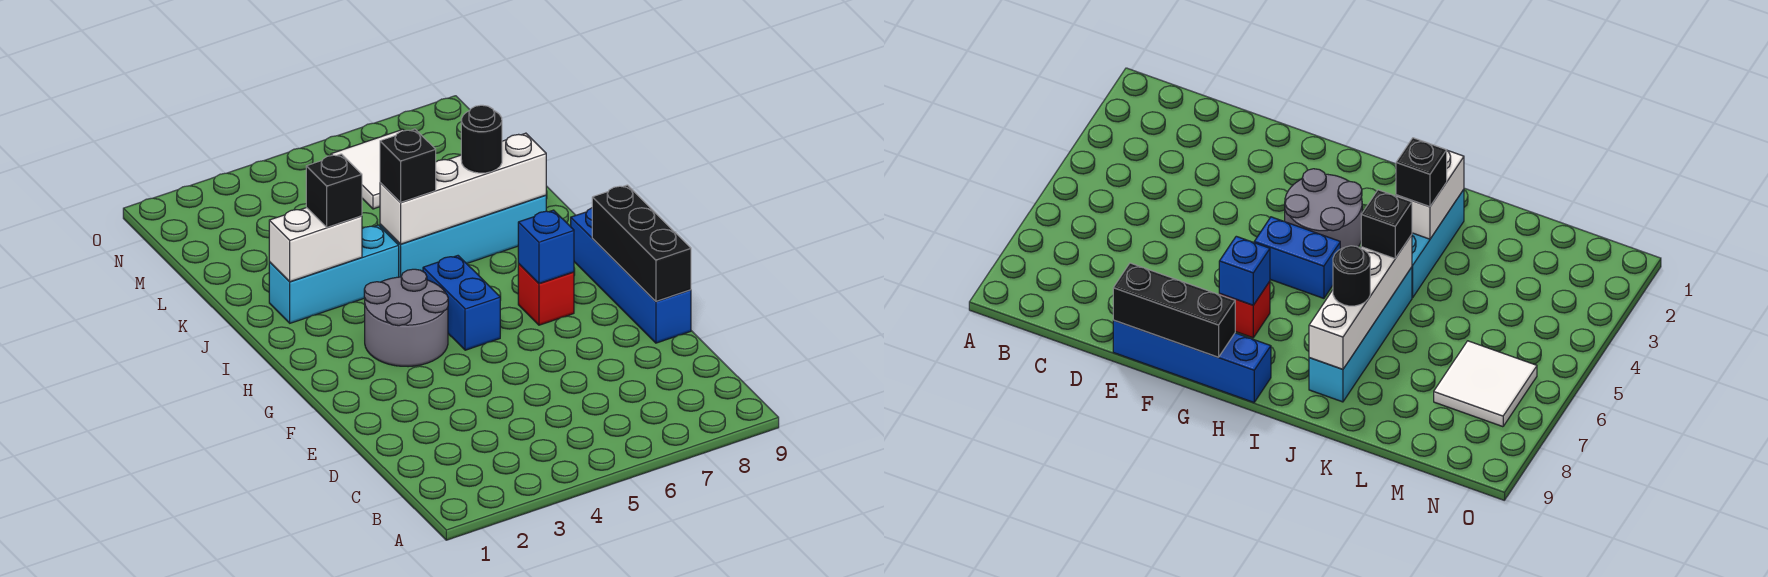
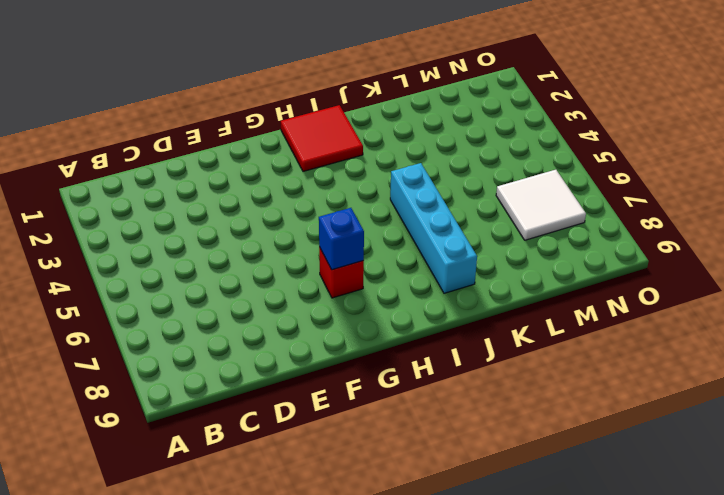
red 2x2 tile [281,105,363,171] -> none
none -> blue 1x4 brick [571,208,691,343]
none -> grey 2x2 round brick [364,269,448,367]
none -> blue 1x2 brick [423,256,500,350]

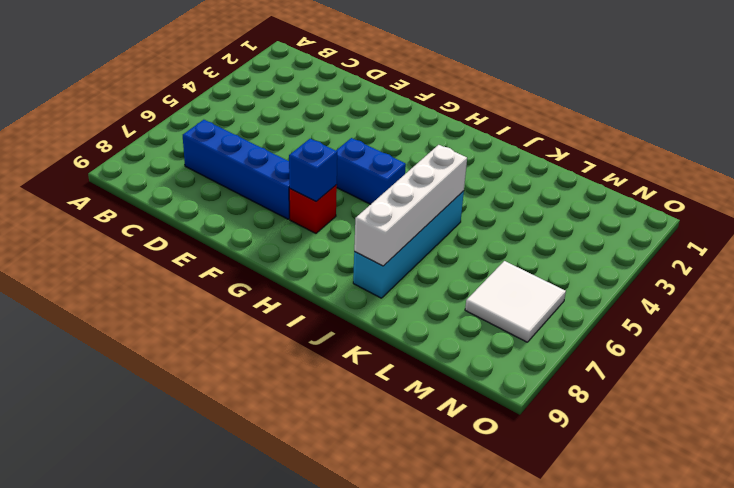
blue 1x4 brick [183,120,290,219] -> blue 1x4 brick moved to [571,208,691,343]
none -> grey 2x2 round brick [364,269,448,367]
none -> cyan 1x3 brick [269,225,399,323]
none -> black 1x3 brick [592,185,691,301]

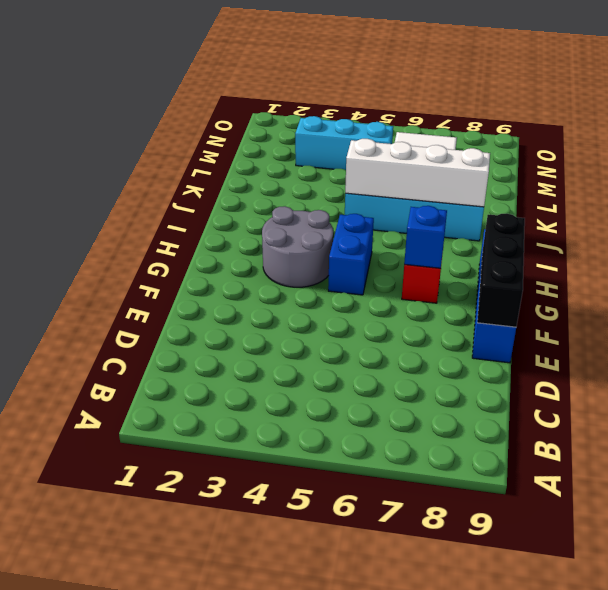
cyan 1x3 brick [295,116,393,170] -> cyan 1x3 brick moved to [269,225,399,323]
none -> white 1x2 brick [269,207,362,282]
none -> black 1x1 brick [306,154,362,227]
none -> black 1x1 brick [380,129,436,202]

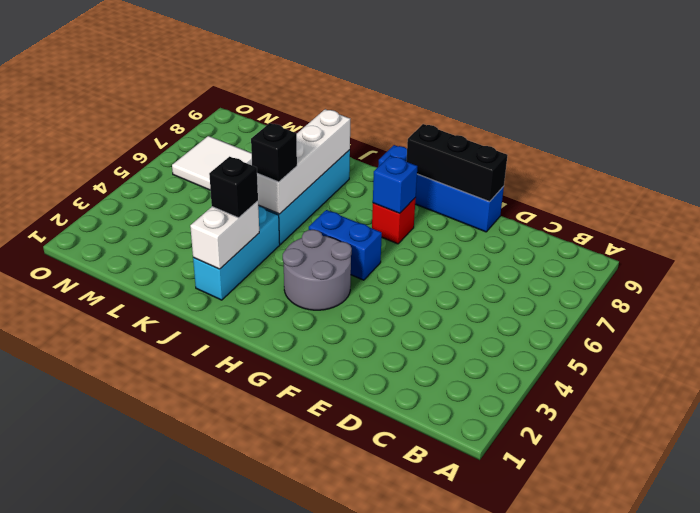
none -> black 1x1 round brick [461,105,502,173]

